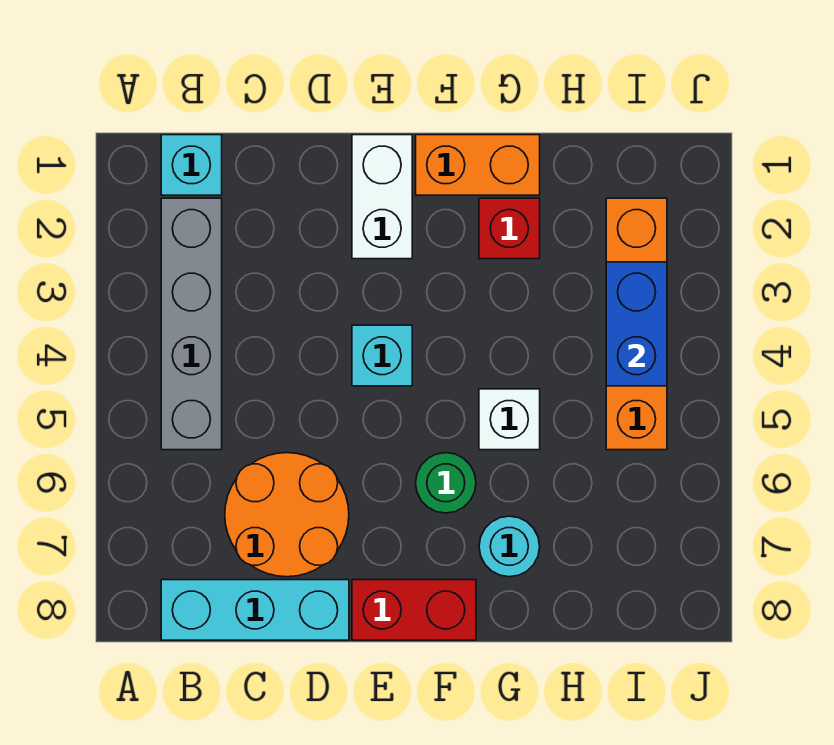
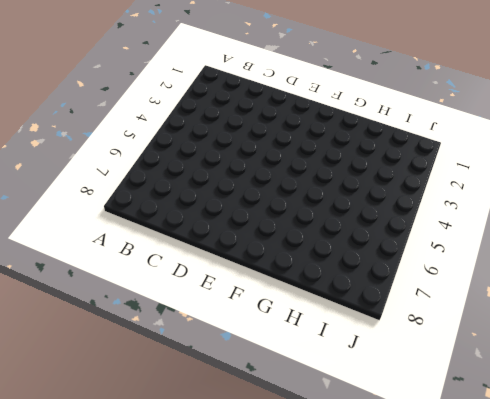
none -> cyan 1x1 brick [161,135,222,195]
none -> grey 1x4 brick [161,198,222,450]
none -> cyan 1x3 brick [161,580,349,640]

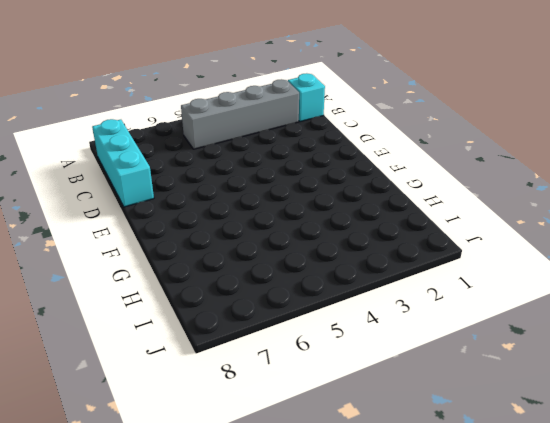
none -> orange 2x2 round brick [225,453,349,577]
none -> white 1x2 brick [352,135,412,259]
none -> cyan 1x1 brick [352,325,412,386]

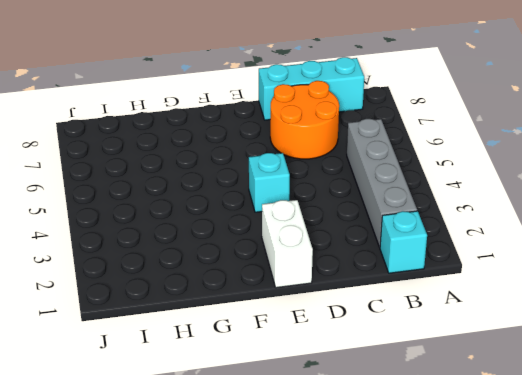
none -> red 1x2 brick [352,580,476,640]
none -> orange 1x2 brick [416,135,540,195]
none -> green 1x1 round brick [416,453,476,513]

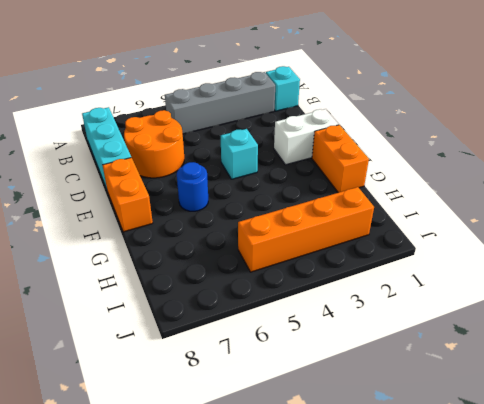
orange 1x2 brick [103,158,153,232] -> red 1x2 brick [352,580,476,640]
blue 1x1 round brick [177,162,208,211] -> green 1x1 round brick [416,453,476,513]
none -> red 1x1 brick [479,198,540,259]
none -> white 1x1 brick [479,389,540,450]
none -> cyan 1x1 round brick [479,516,540,577]

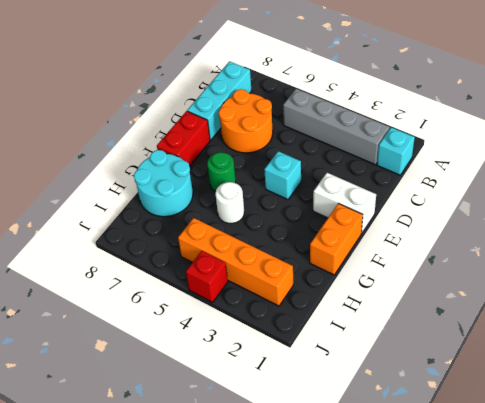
white 1x1 round brick [215,182,244,224] -> white 1x1 brick [479,389,540,450]
cyan 2x2 round brick [134,150,193,217] -> cyan 1x1 round brick [479,516,540,577]
red 1x1 brick [186,251,228,302] -> red 1x1 brick moved to [479,198,540,259]
none -> blue 1x2 brick [606,262,667,386]

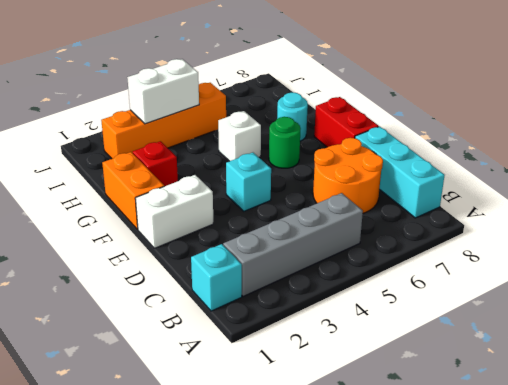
white 1x2 brick [127,59,199,124] -> blue 1x2 brick [606,262,667,386]

